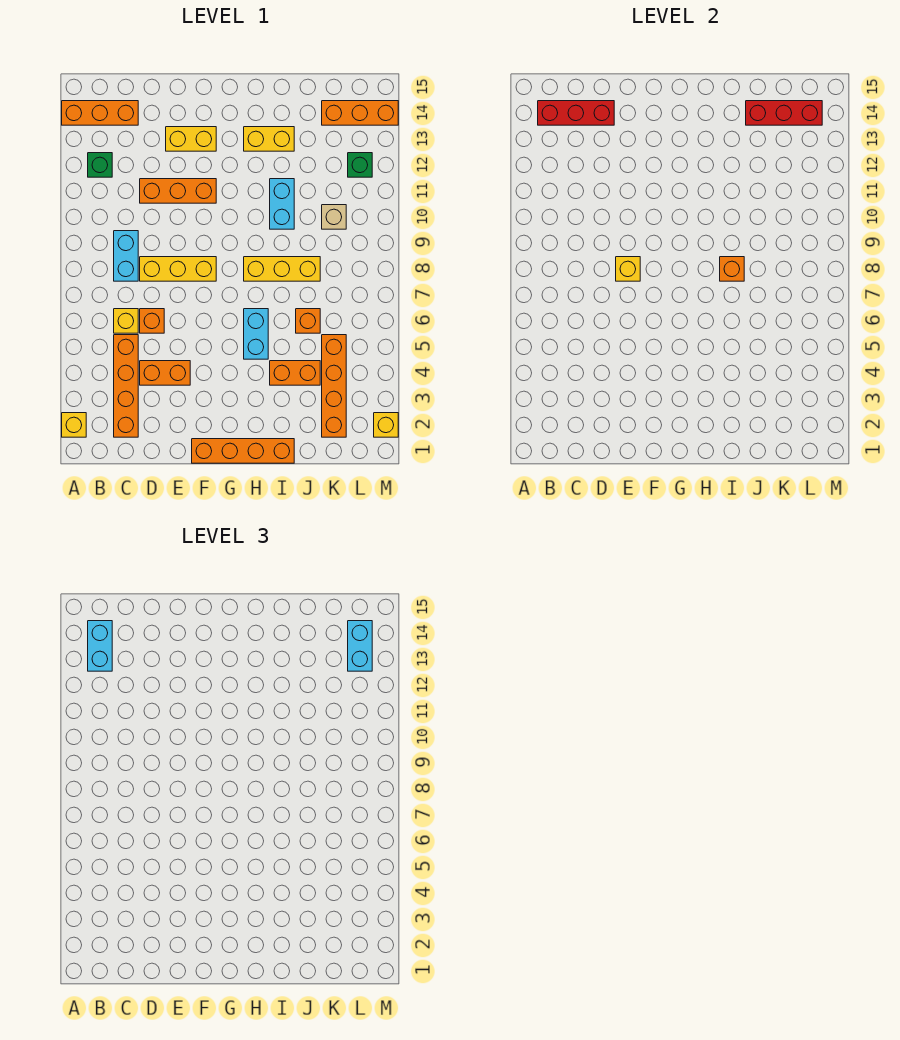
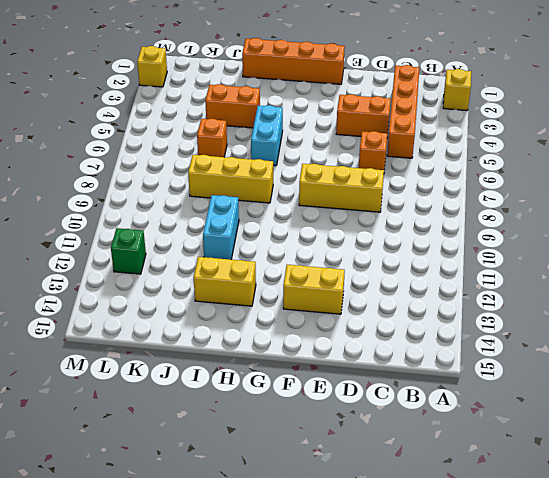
none -> orange 1x3 brick [62,101,138,125]
none -> green 1x1 brick [88,153,112,177]
none -> yellow 1x1 brick [114,309,138,333]

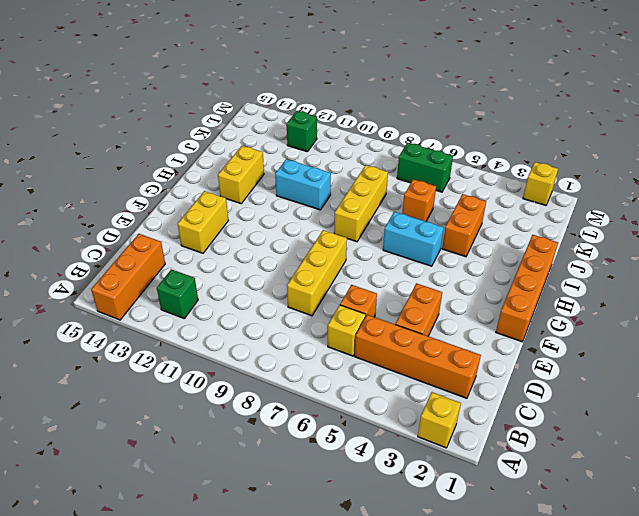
green 1x2 brick [397,143,453,192] -> none
none -> cyan 1x2 brick [114,231,138,281]
none -> orange 1x3 brick [140,179,216,203]
none -> orange 1x4 brick [322,335,346,437]

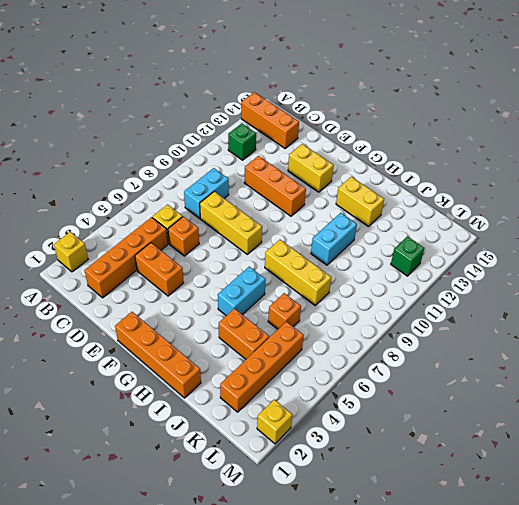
none -> tan 1x1 brick [322,205,346,229]
none -> orange 1x3 brick [322,101,398,125]
none -> red 1x3 brick [538,101,614,125]

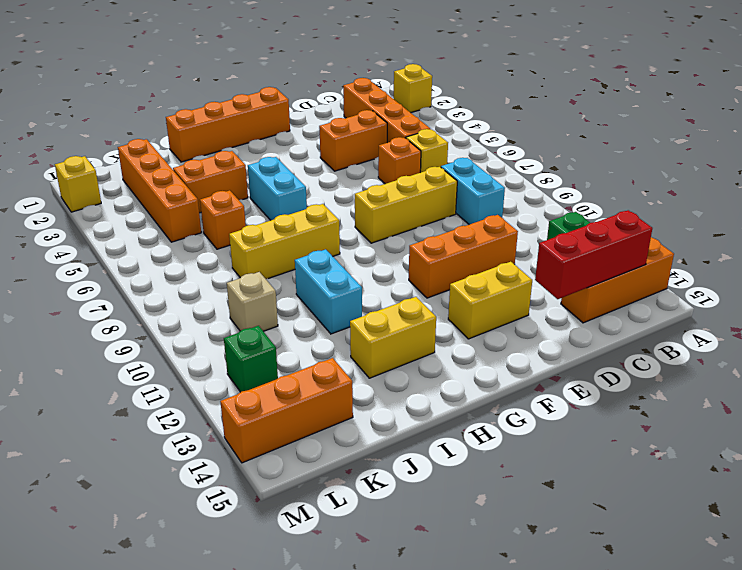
none -> yellow 1x1 brick [616,257,640,281]
none -> orange 1x1 brick [720,257,744,281]
none -> red 1x3 brick [746,101,822,125]

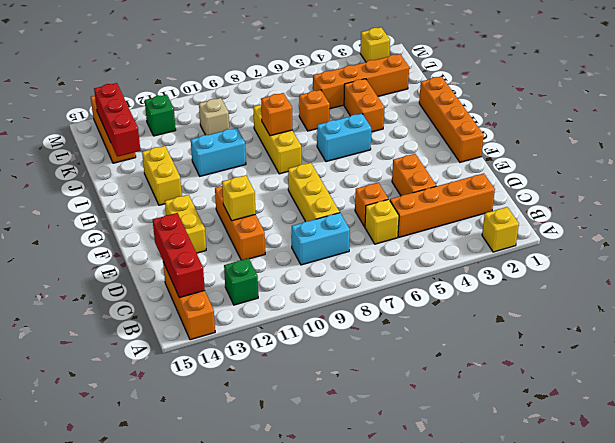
yellow 1x1 brick [222,175,256,221] -> yellow 1x1 brick moved to [616,257,640,281]
none -> cyan 1x2 brick [88,621,112,671]
none -> cyan 1x2 brick [348,621,372,671]

